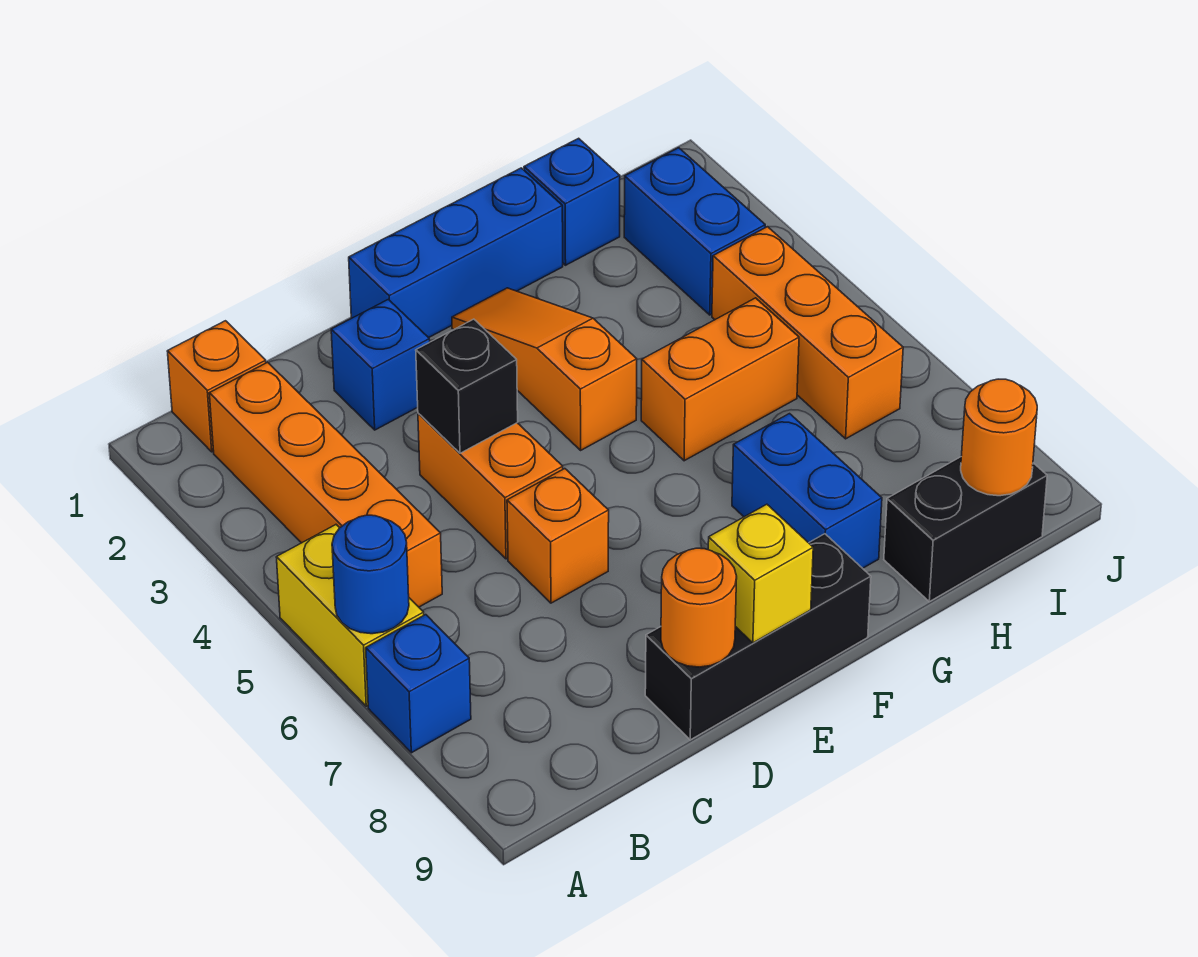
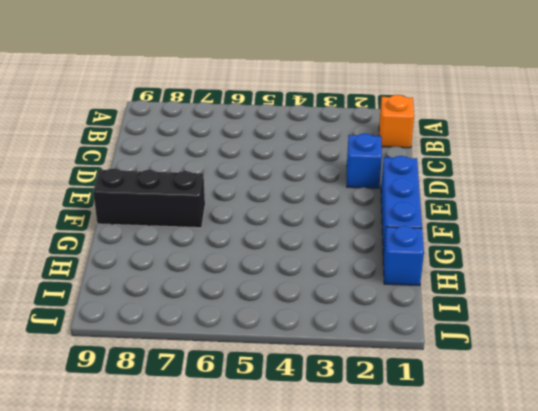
black 1x3 brick [93,169,205,228] -> black 1x3 brick turned to [645,534,871,740]
none -> yellow 1x2 brick [276,525,424,706]
none -> blue 1x1 brick [366,615,471,753]
none -> orange 1x4 brick [209,362,442,607]

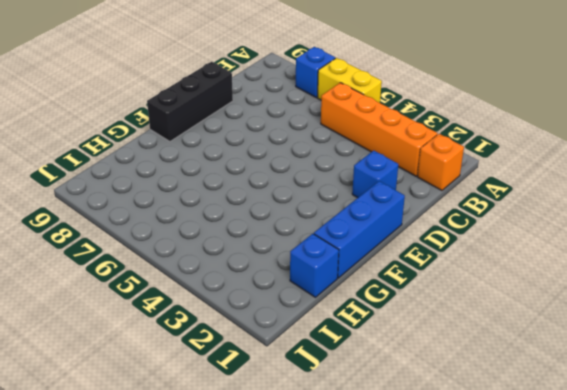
none -> orange 1x2 brick [418,413,563,559]
none -> orange 1x1 brick [507,469,609,603]
none -> orange 1x3 slope [452,288,637,450]

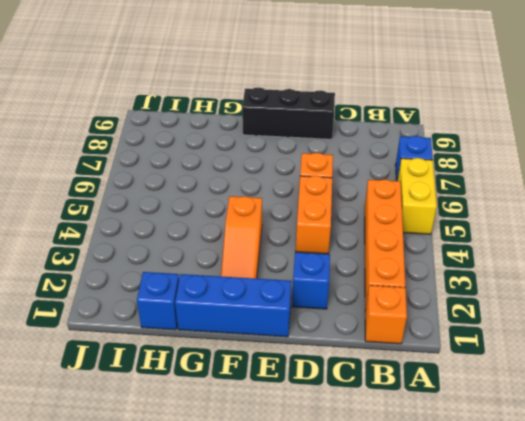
none -> orange 1x2 brick [641,298,799,461]
none -> blue 1x2 brick [732,414,882,568]
none -> black 1x2 brick [884,457,1047,602]

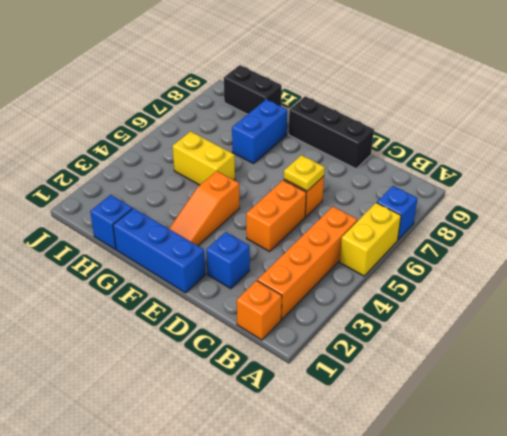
yellow 1x1 plate [284,155,325,191] -> none
yellow 1x2 brick [173,131,235,185] -> orange 1x2 brick [641,298,799,461]
none -> blue 1x2 brick [624,148,766,315]
none -> orange 1x3 brick [712,227,903,439]
none -> blue 1x1 round brick [332,515,409,634]

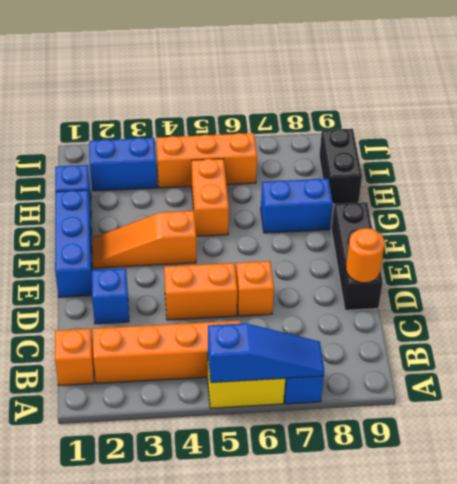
blue 1x3 slope [208,323,324,383] -> blue 1x1 round brick [332,515,409,634]
none -> black 1x1 brick [416,319,518,453]
none -> yellow 1x1 brick [708,504,813,643]
none -> orange 1x1 round brick [961,379,1037,496]

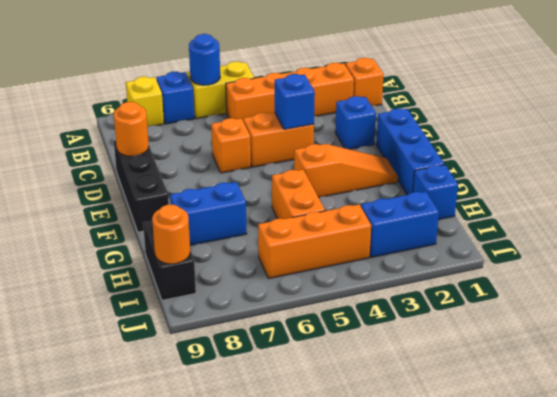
yellow 1x1 brick [126,77,164,127] -> yellow 1x1 brick moved to [708,504,813,643]
blue 1x1 brick [275,74,315,129] -> black 1x1 brick [416,319,518,453]

